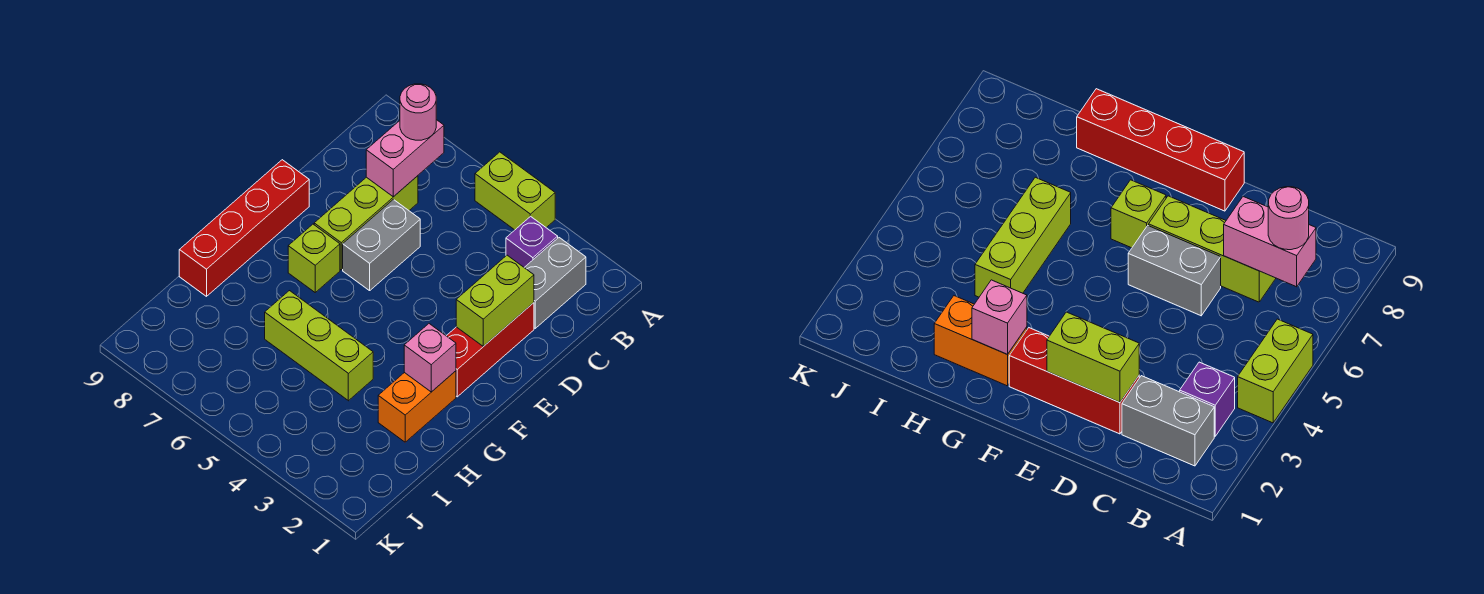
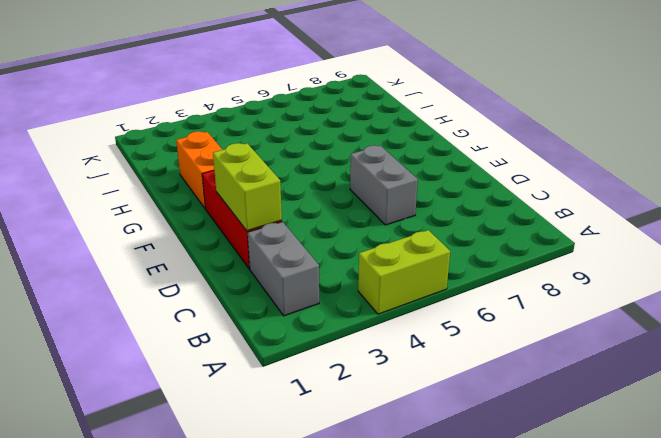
none -> purple 1x1 brick [506,216,558,267]
none -> lime 1x3 brick [314,176,418,270]
none -> red 1x4 brick [179,160,309,296]

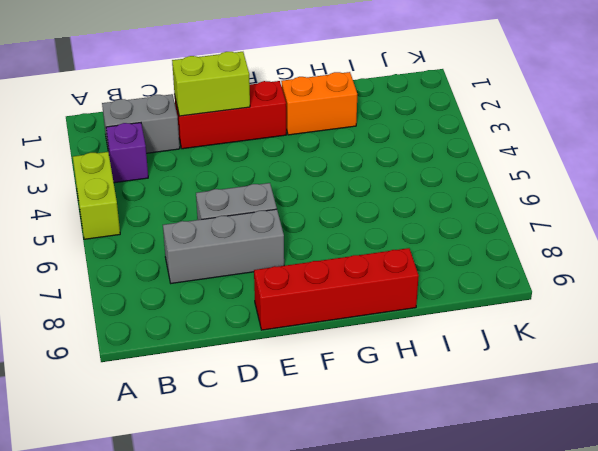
grey 1x3 brick [163,209,284,283] -> lime 1x3 brick [314,176,418,270]
none -> lime 1x1 brick [288,224,340,292]
none -> lime 1x3 brick [265,291,373,401]
none -> pink 1x2 brick [366,120,444,197]

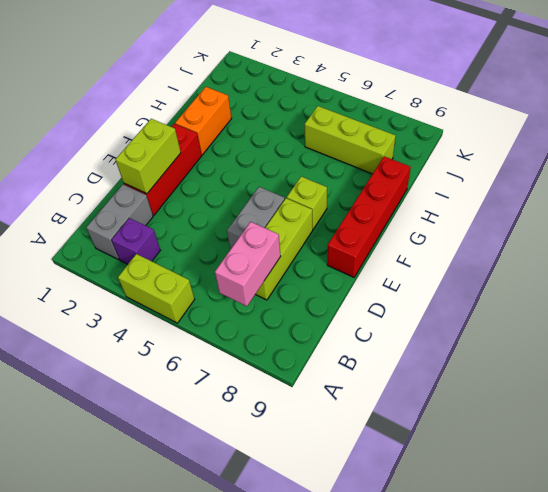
lime 1x3 brick [305,106,396,174] -> lime 1x3 brick moved to [265,291,373,401]
none -> pink 1x1 brick [404,324,456,392]
none -> pink 1x1 round brick [400,84,436,140]

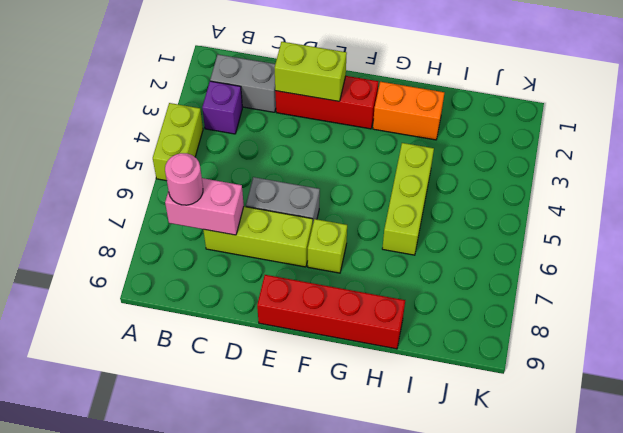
none -> pink 1x1 brick [404,324,456,392]

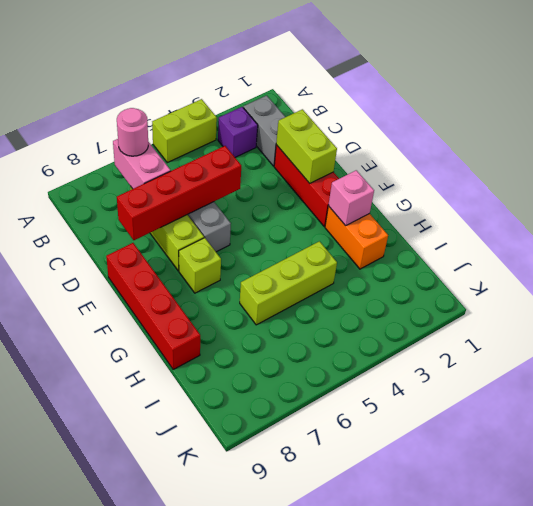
red 1x4 brick [117,146,241,240] -> none

